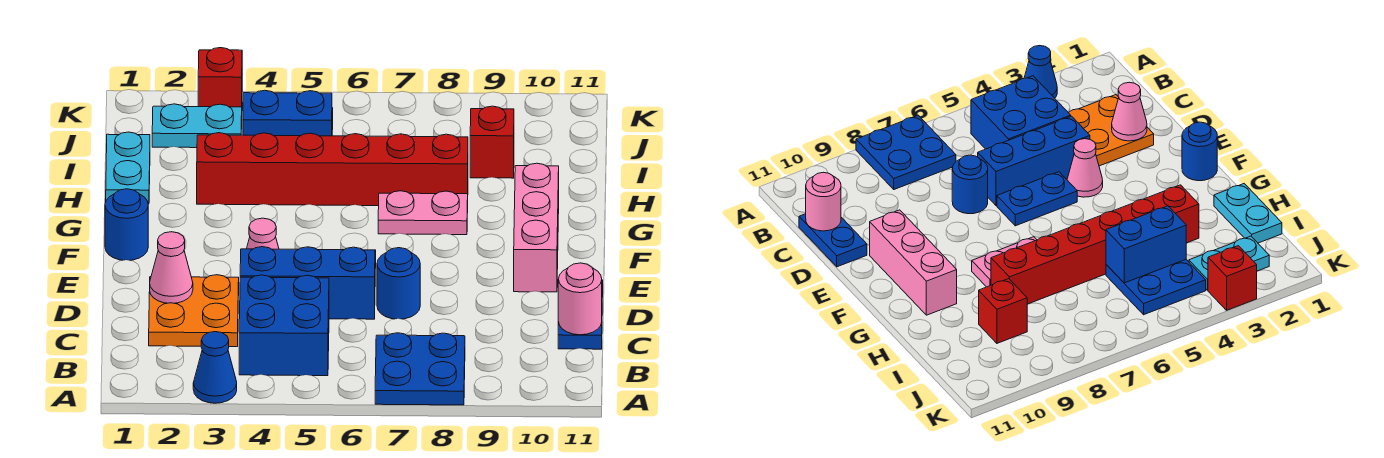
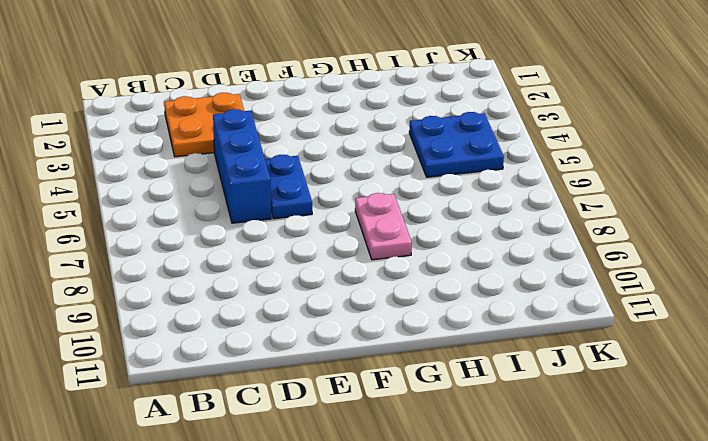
none -> blue 1x1 cone [193,332,237,403]
none -> blue 2x2 plate [375,333,465,405]
none -> blue 2x2 brick [239,275,329,376]

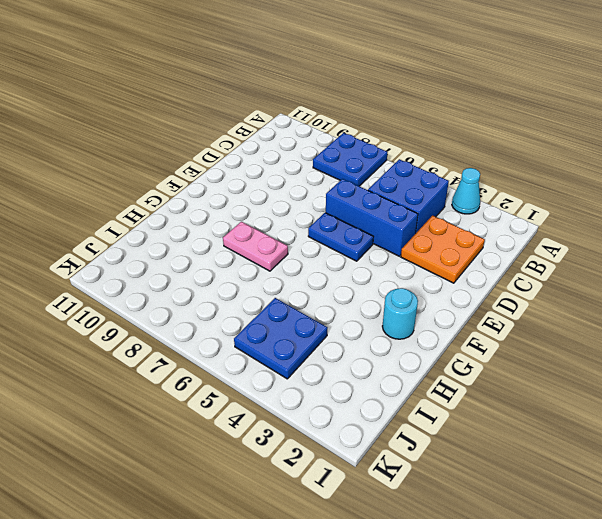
cyan 1x1 cone [452,168,480,214] -> blue 1x1 cone [193,332,237,403]
cyan 1x1 round brick [382,288,418,339] -> none
none -> blue 1x2 plate [558,280,603,349]
none -> blue 1x1 round brick [377,248,420,319]
none -> pink 1x1 cone [247,218,279,249]

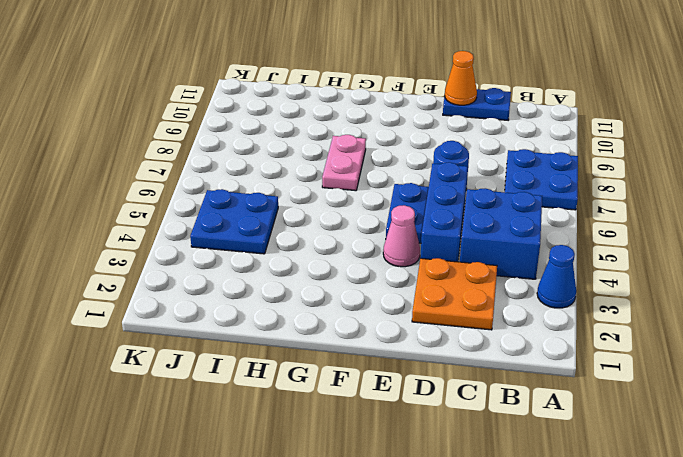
orange 1x1 cone [445,51,477,105] -> none
none -> pink 1x3 brick [514,163,559,292]
none -> blue 1x1 round brick [105,189,148,260]
none -> cyan 1x2 plate [106,132,150,204]

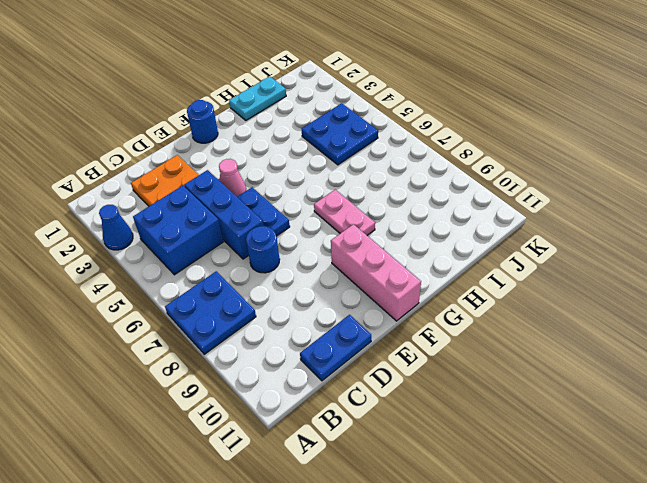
pink 1x3 brick [331,224,421,321] -> pink 1x3 brick turned to [514,163,559,292]
none -> red 1x6 brick [197,133,468,206]
none -> red 1x1 brick [470,106,514,178]
none -> cyan 1x2 plate [152,104,242,148]

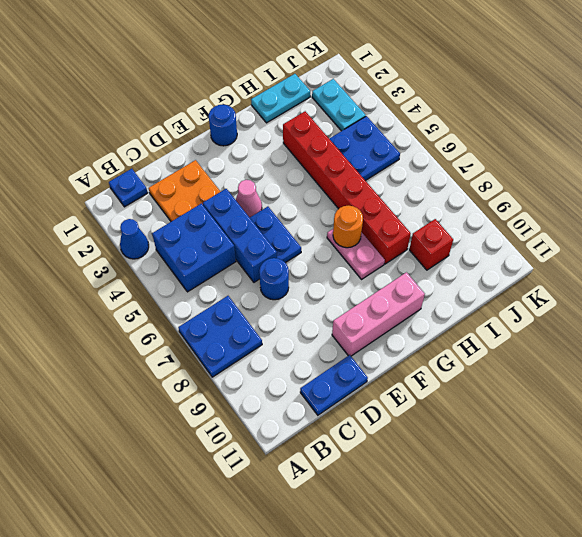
blue 1x1 plate [109,169,148,207] -> none
orange 1x1 round brick [333,206,363,248] -> none
none -> red 1x1 brick [198,48,242,107]
none -> pink 1x1 round brick [558,263,602,335]
none -> pink 1x1 cone [150,232,193,303]

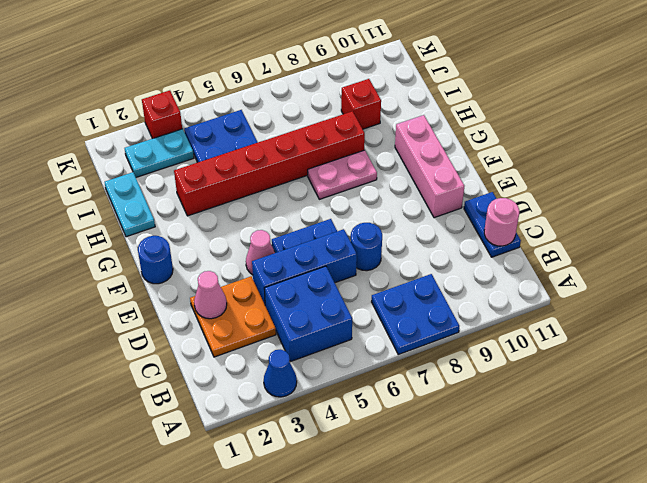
none -> blue 1x2 brick [243,90,332,136]

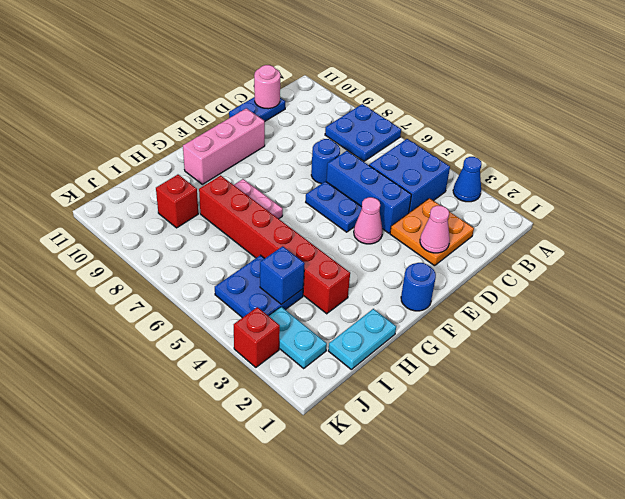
blue 1x1 brick [260,246,305,304] -> blue 1x2 brick [243,90,332,136]

